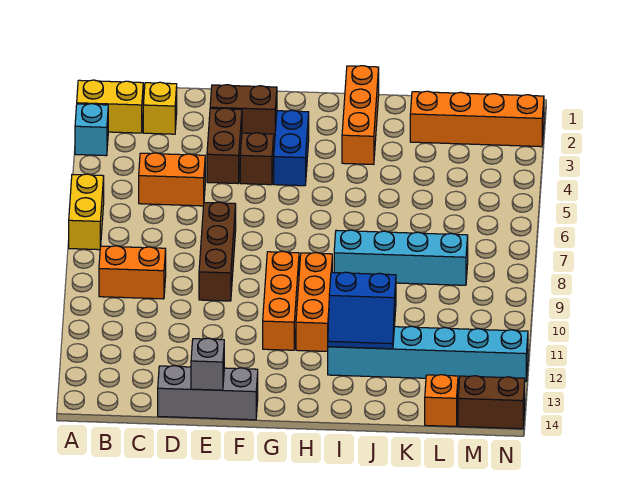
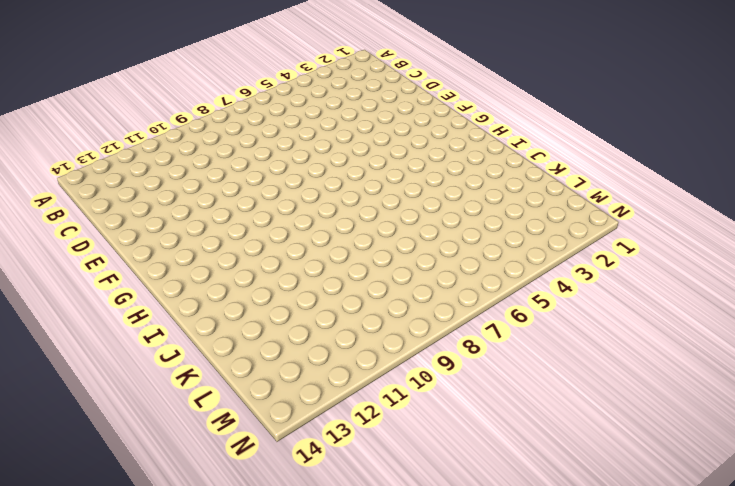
none -> yellow 1x2 brick [77,80,143,133]
none -> cyan 1x1 brick [75,104,108,156]
none -> yellow 1x2 brick [69,174,104,250]

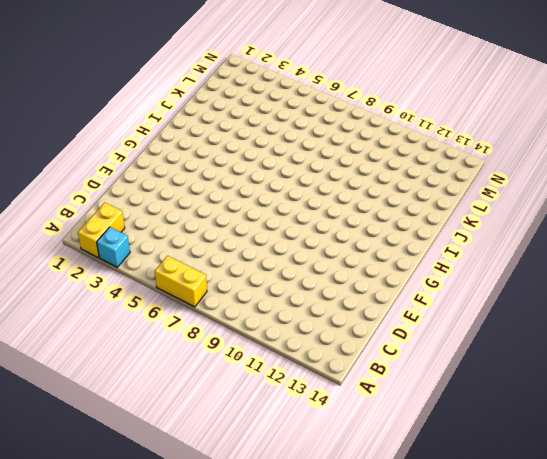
none -> orange 1x2 brick [99,246,166,299]
none -> yellow 1x1 brick [143,82,177,134]
none -> orange 1x2 brick [139,153,205,206]

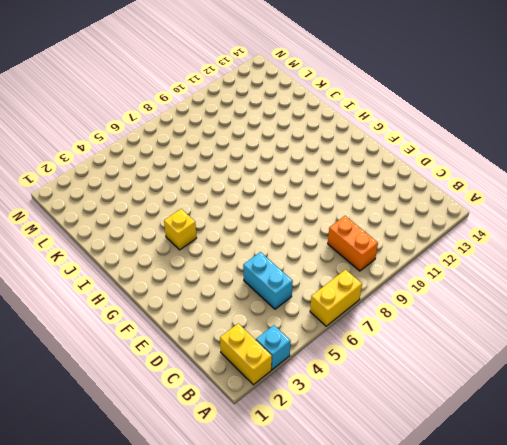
cyan 1x2 brick [243,252,293,309] -> orange 1x2 brick [139,153,205,206]
yellow 1x1 brick [164,209,197,250] -> yellow 1x1 brick moved to [143,82,177,134]
none -> grey 1x3 brick [158,366,258,420]
none -> brown 1x2 brick [210,85,277,138]
none -> brown 1x2 brick [207,108,242,184]

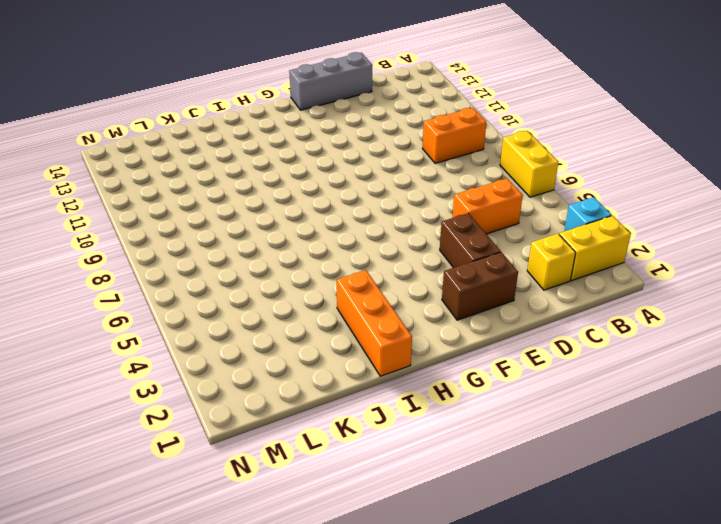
none -> brown 1x3 brick [199,202,236,301]
none -> brown 1x1 brick [240,133,274,185]
none -> blue 1x2 brick [274,110,309,186]

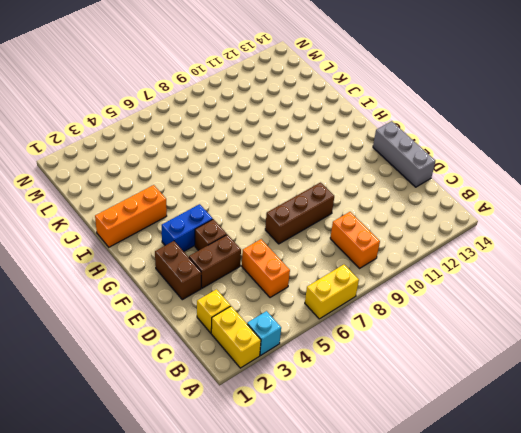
none -> orange 1x3 brick [263,251,299,350]
none -> orange 1x3 brick [296,253,332,351]
none -> cyan 1x4 brick [334,230,468,285]

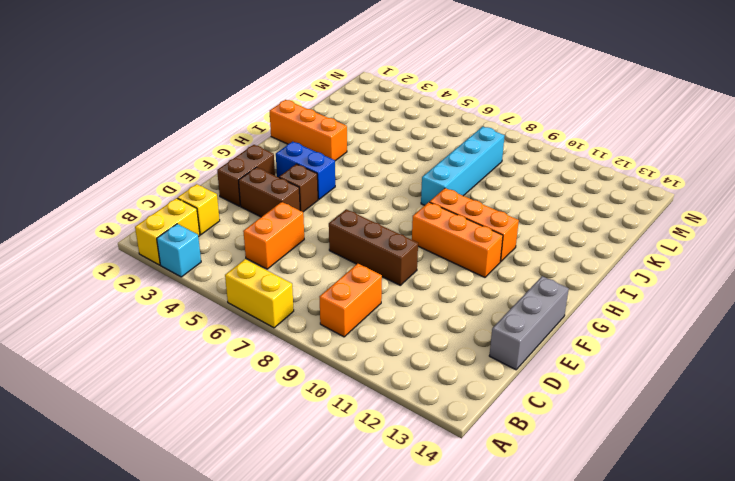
none -> cyan 1x6 brick [328,326,528,382]
none -> orange 1x4 brick [410,91,544,147]
none -> orange 1x1 brick [425,375,458,426]

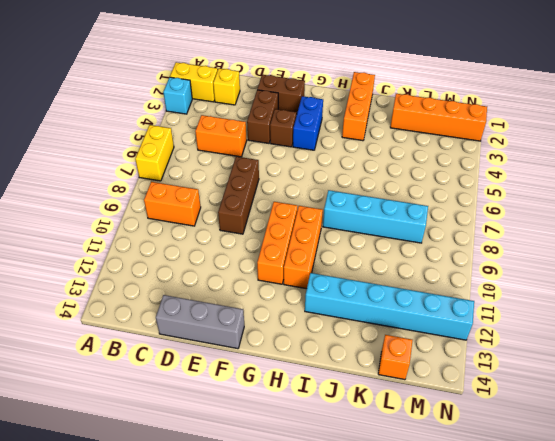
none -> brown 1x2 brick [458,376,525,429]
none -> grey 1x1 brick [191,338,224,390]
none -> blue 2x2 slope [328,272,396,349]

